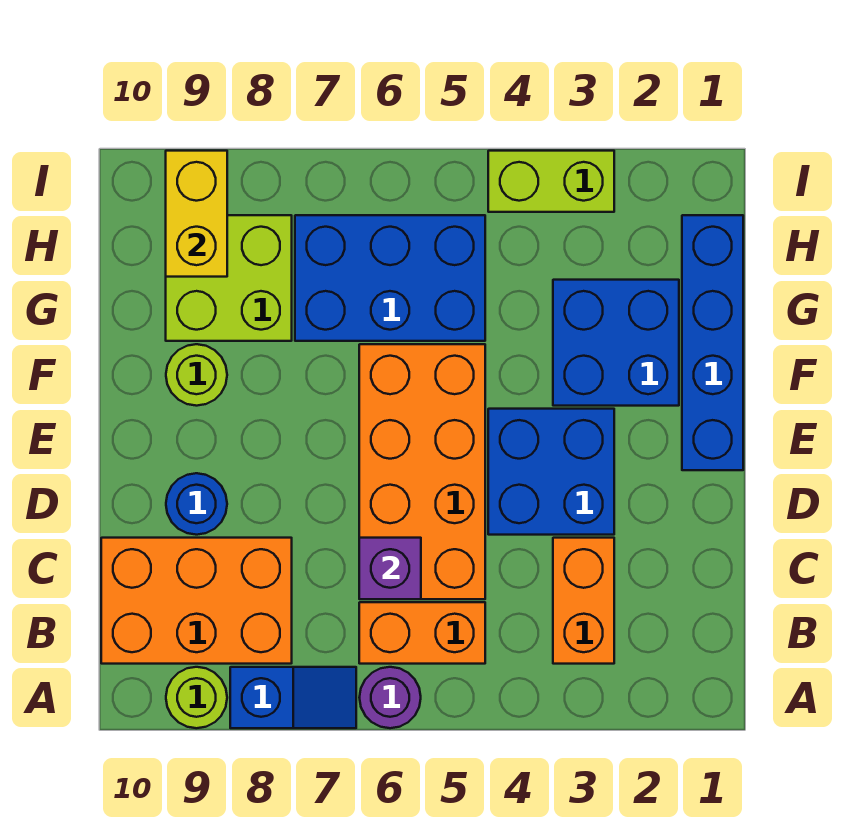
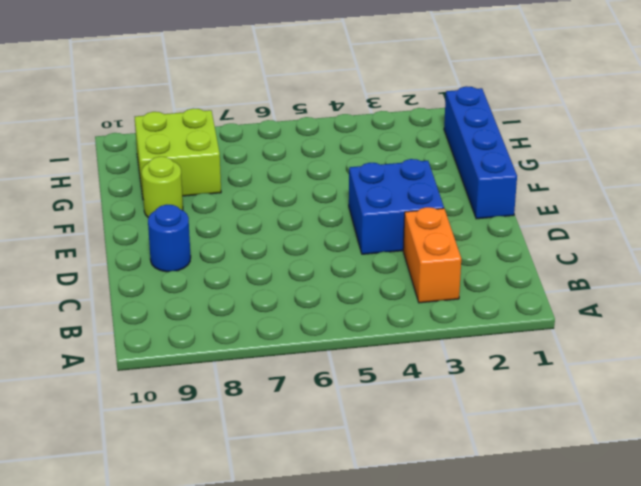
none -> purple 1x1 round brick [359,667,421,728]
none -> blue 1x2 slope [230,667,356,728]
none -> lime 1x1 round brick [166,667,227,728]

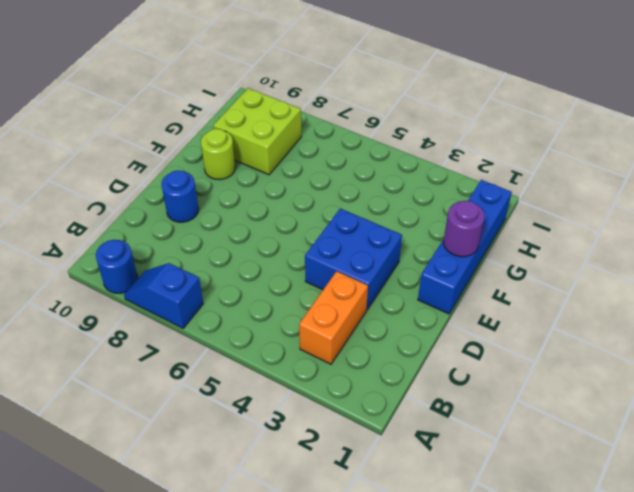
blue 1x2 slope [124,263,203,328] -> blue 1x2 slope turned to [230,667,356,728]
blue 1x1 round brick [96,240,138,293] -> lime 1x1 round brick [166,667,227,728]
purple 1x1 round brick [444,201,485,257] -> purple 1x1 round brick moved to [359,667,421,728]
none -> orange 1x2 brick [359,602,485,664]
none -> orange 2x3 brick [101,538,292,664]
none -> orange 2x4 brick [359,344,485,599]

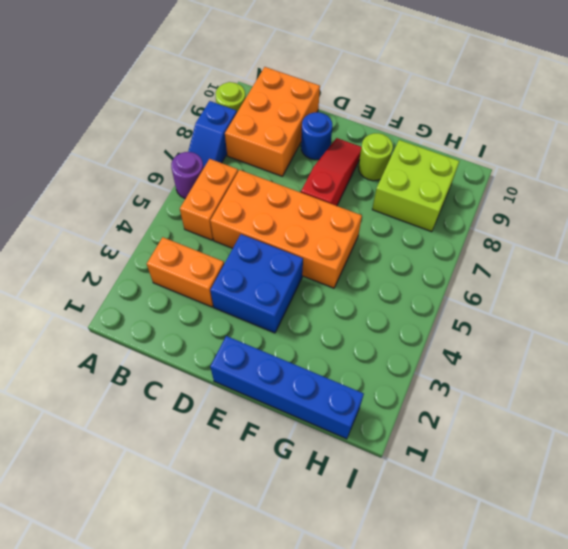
red 1x3 slope [301,138,361,206] -> none
none -> blue 2x2 brick [553,280,679,406]
none -> blue 2x3 brick [295,215,485,341]
none -> lime 1x2 brick [488,151,614,212]

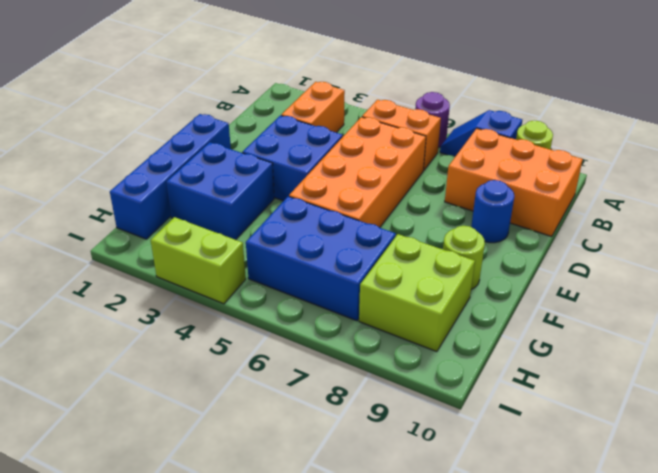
none -> purple 1x1 brick [359,538,421,599]
none -> yellow 1x2 brick [166,151,227,277]

